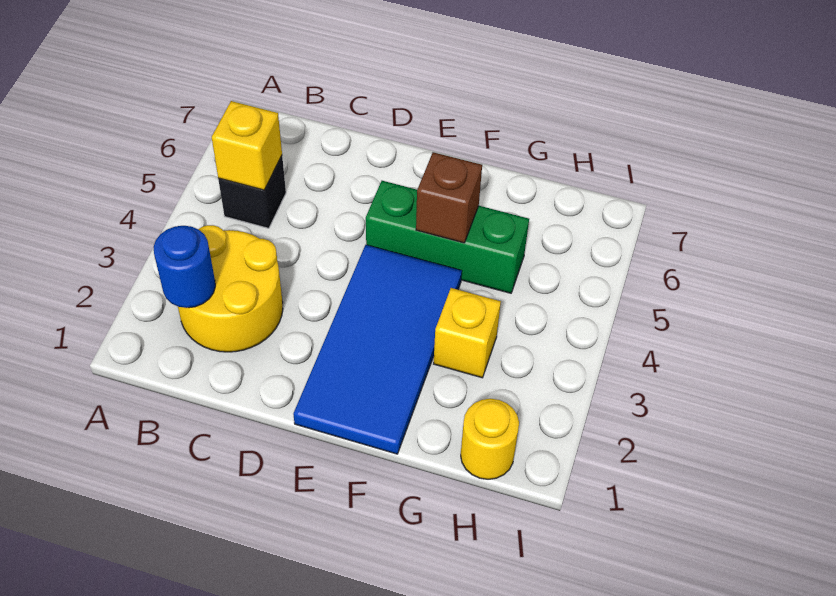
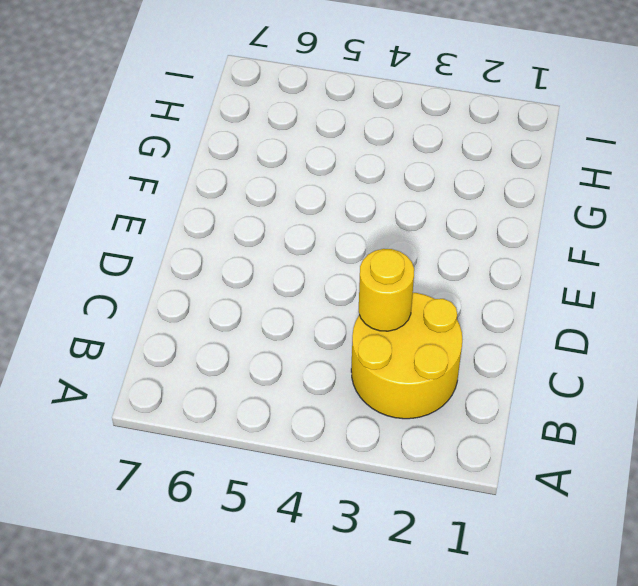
yellow 1x1 round brick [359,249,414,331] -> yellow 1x1 round brick moved to [461,399,519,479]
none -> black 1x1 brick [218,156,286,228]
none -> blue 2x4 tile [293,245,462,454]

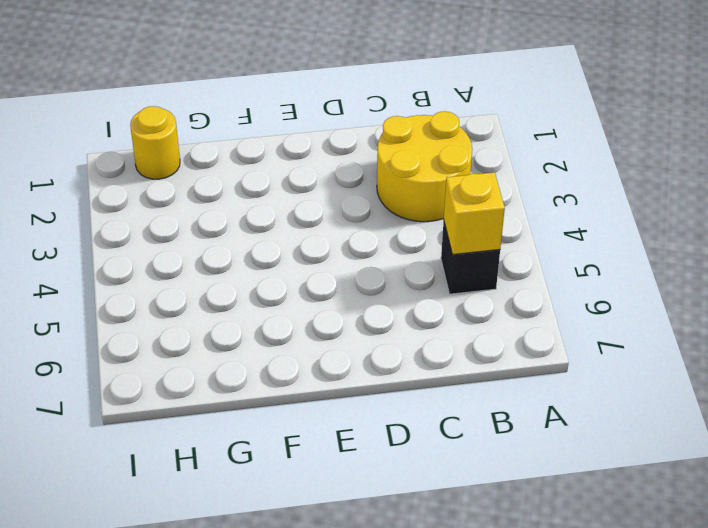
none -> blue 2x4 tile [293,245,462,454]
none -> green 1x3 brick [366,181,529,293]

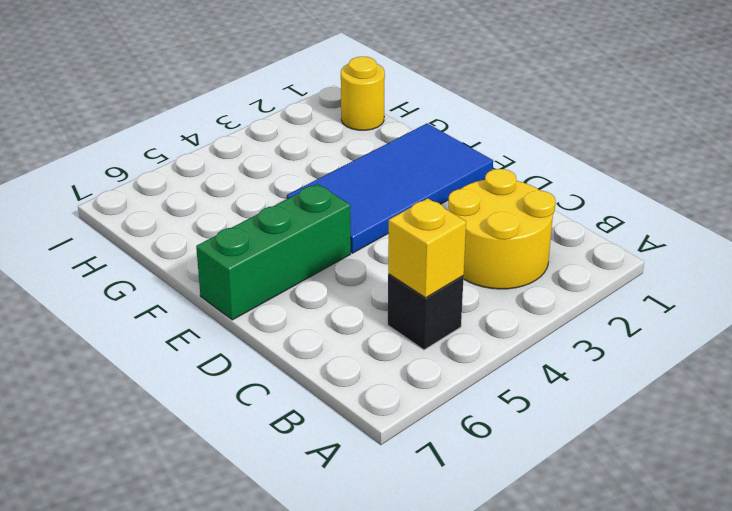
green 1x3 brick [196,184,351,320] -> green 1x3 brick turned to [366,181,529,293]
none -> yellow 1x1 brick [434,288,501,378]
none -> blue 1x1 round brick [154,226,215,308]

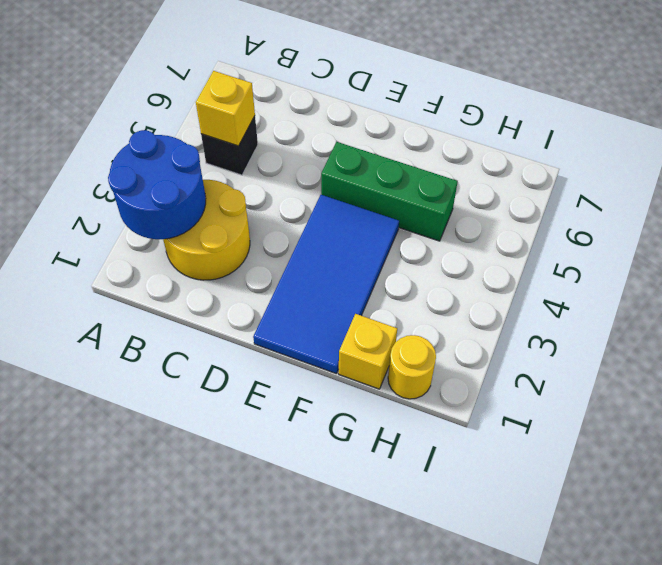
blue 2x2 round brick [108,130,206,239] -> blue 1x1 round brick [154,226,215,308]
yellow 1x1 brick [339,314,397,389] -> yellow 1x1 brick moved to [434,288,501,378]
none -> brown 1x1 brick [416,152,482,243]

